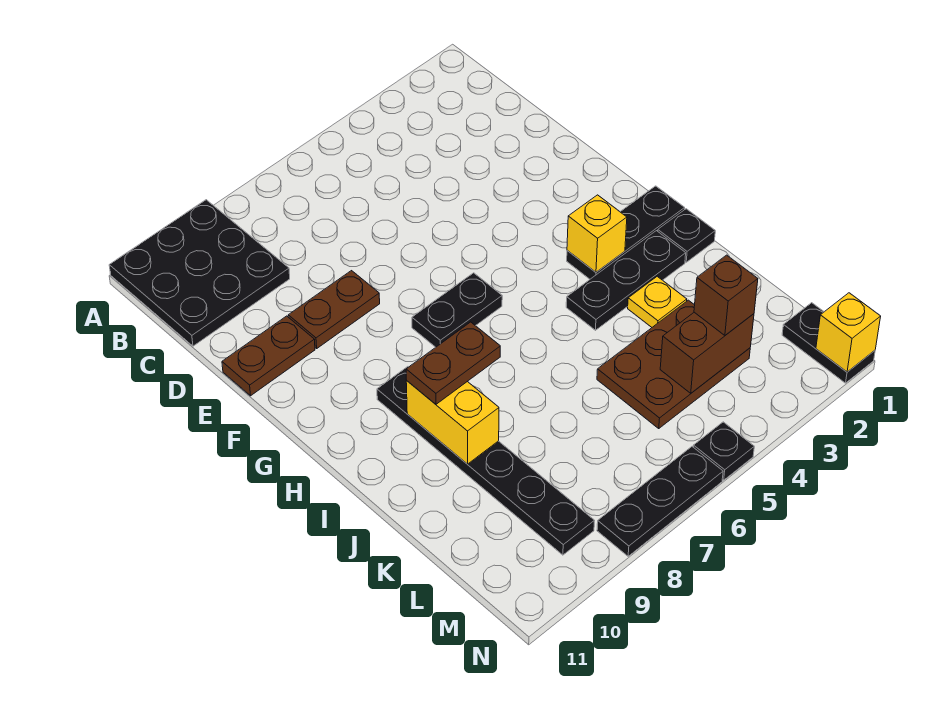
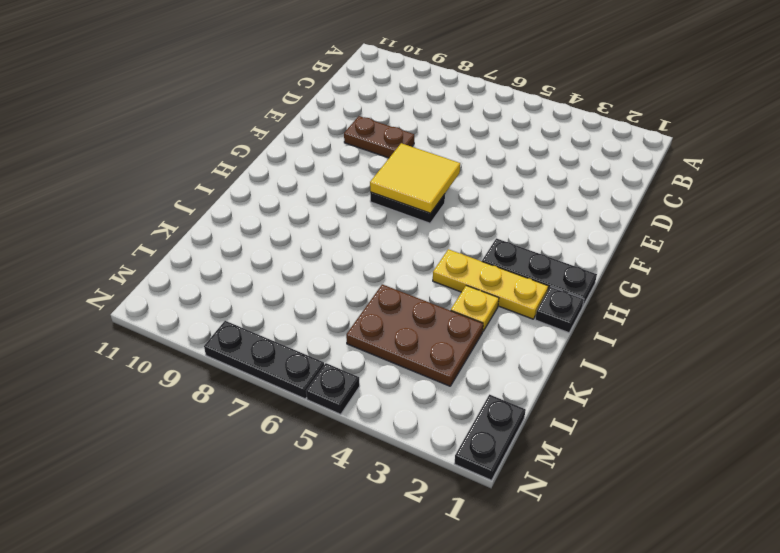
yellow 2x2 tile [370,143,460,213] -> none
yellow 1x3 plate [433,249,548,319] -> black 1x3 plate [566,231,686,330]
none -> black 3x3 plate [109,200,290,346]
none -> brown 1x2 plate [222,316,315,396]
none -> black 1x6 plate [377,367,594,555]

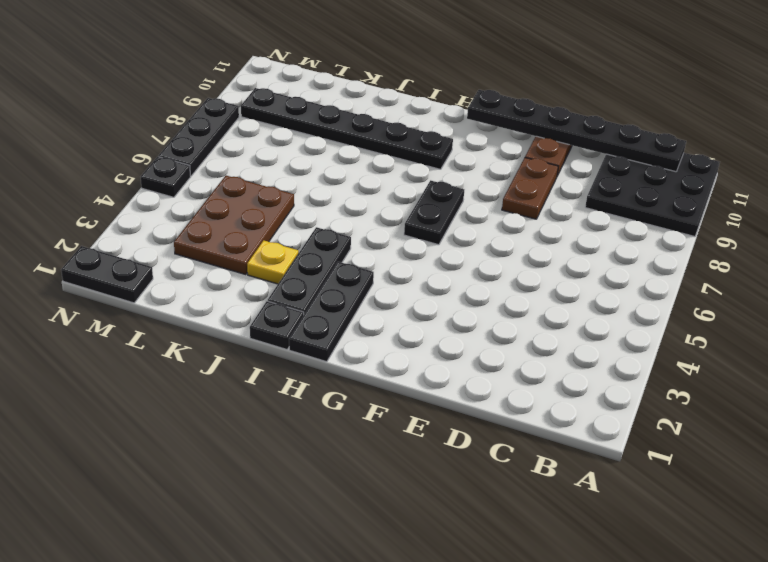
black 1x6 plate [467,90,686,172] -> none
none -> yellow 1x1 brick [567,195,627,272]
none -> yellow 1x2 brick [406,381,499,464]
none -> brown 1x2 brick [660,312,754,393]

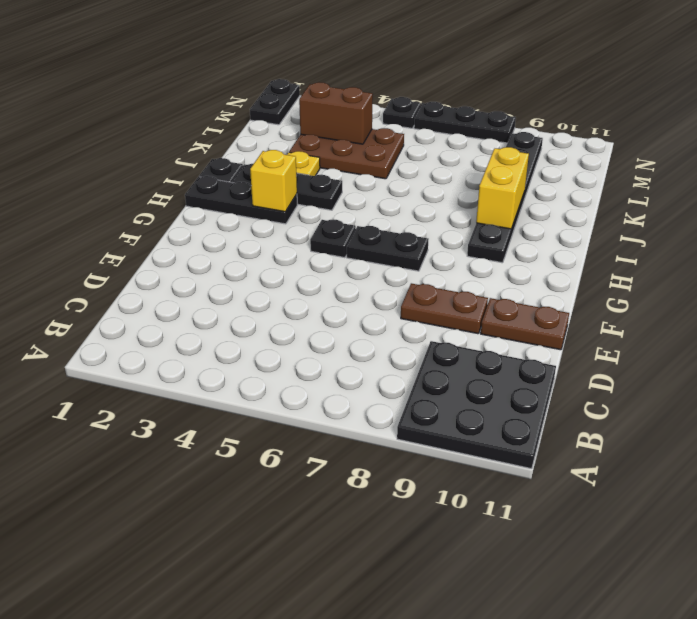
black 1x1 plate [310,220,356,258] -> none
none -> yellow 1x1 brick [816,293,881,372]
none -> brown 1x2 plate [406,322,500,404]
none -> brown 1x1 brick [694,255,758,335]

